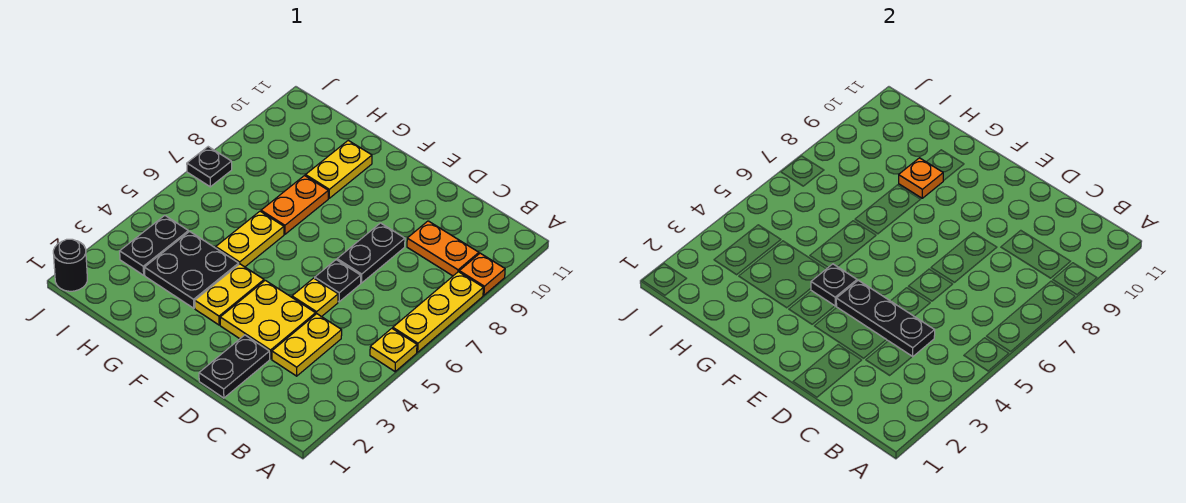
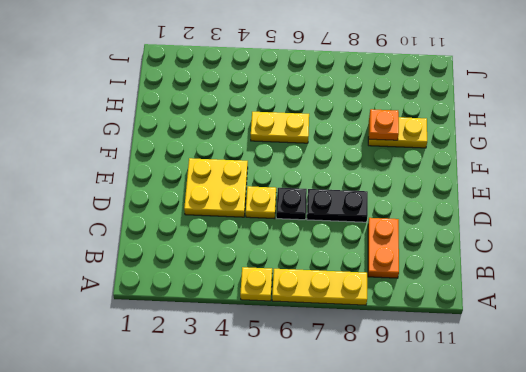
none -> orange 1x1 plate [459,253,505,295]
none -> yellow 1x2 plate [272,314,342,376]
none -> black 1x2 plate [199,335,270,398]

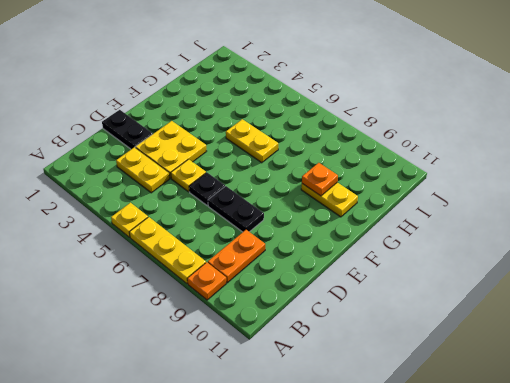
none -> yellow 1x2 plate [195,264,264,325]
none -> black 2x2 plate [144,231,239,308]
none -> orange 1x2 plate [261,176,328,234]

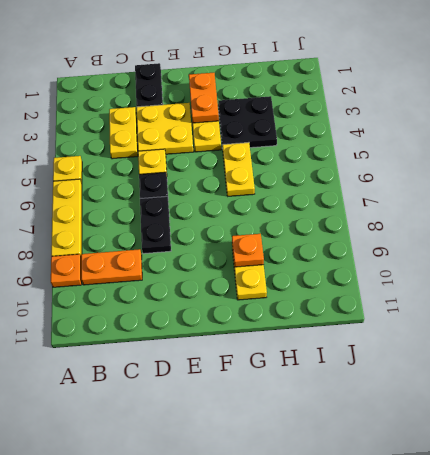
orange 1x2 plate [189,73,219,123] -> orange 1x2 plate moved to [261,176,328,234]
none -> black 1x2 plate [120,216,188,275]
none -> black 1x1 round brick [53,239,87,291]
none -> black 1x1 plate [187,147,232,187]

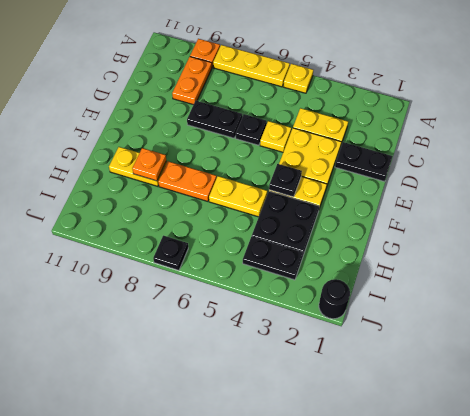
none -> black 1x3 plate [836,280,935,357]

